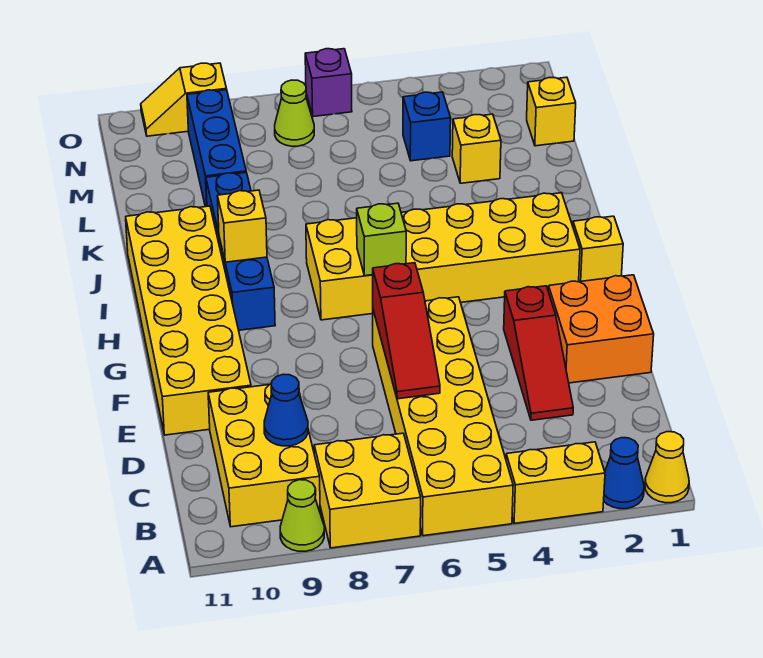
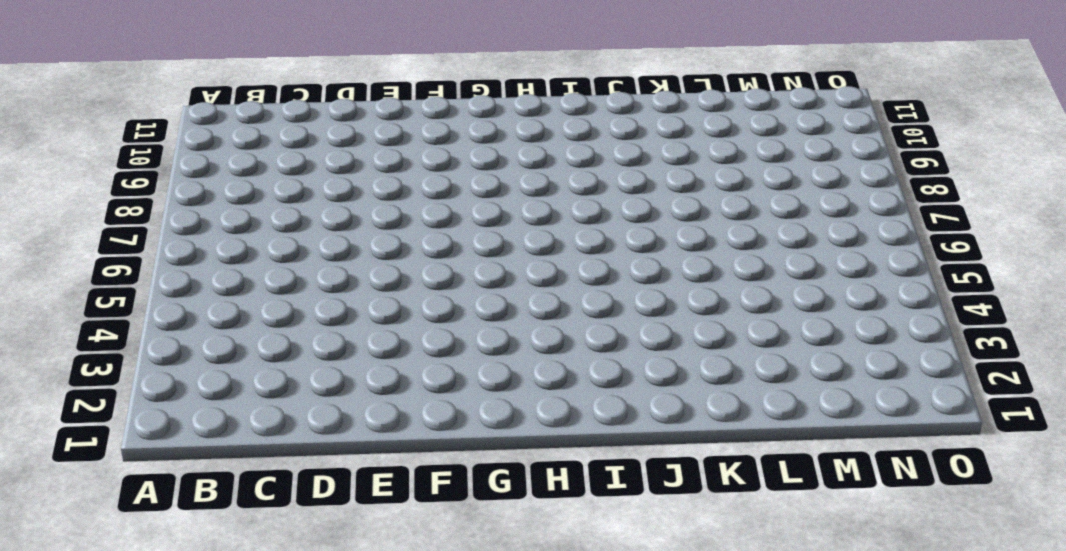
none -> yellow 1x1 cone [645,432,689,503]
none -> blue 1x1 cone [604,438,644,509]
none -> yellow 1x2 brick [506,442,605,524]

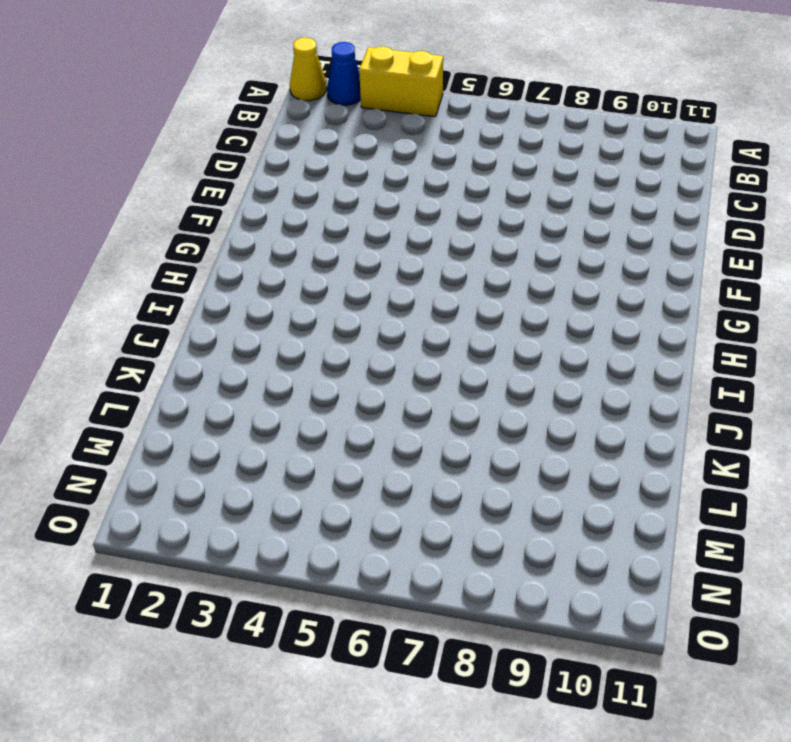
none -> yellow 2x6 brick [373,297,513,536]
none -> yellow 2x2 brick [314,433,421,548]
none -> lime 1x1 cone [280,480,324,551]

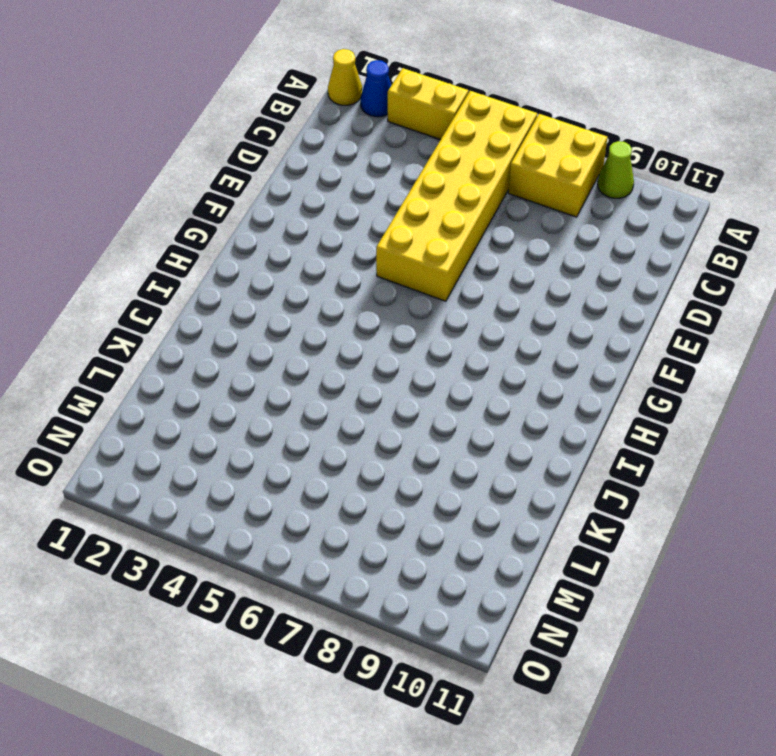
none -> yellow 2x3 brick [208,384,320,527]
none -> red 1x3 slope [504,286,573,420]
none -> orange 2x2 brick [548,275,654,383]

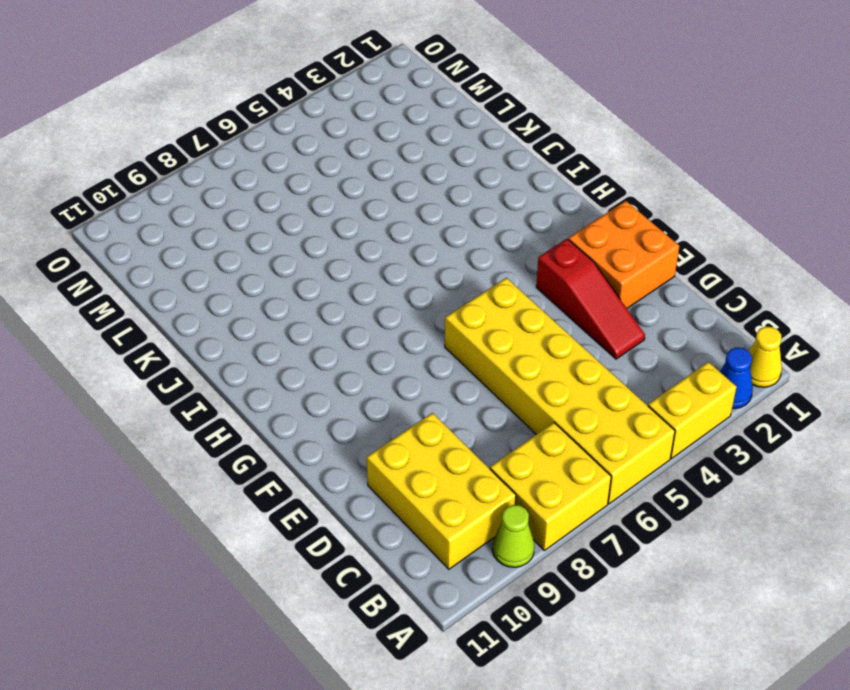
none -> yellow 2x6 brick [126,206,251,435]
none -> yellow 1x1 brick [573,216,623,282]
none -> yellow 2x6 brick [306,193,580,320]

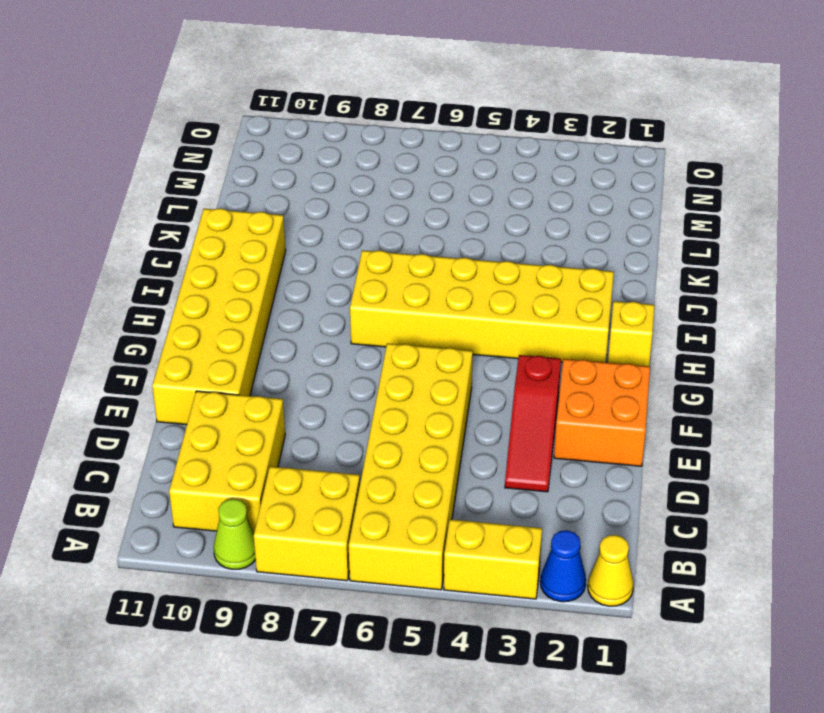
none -> blue 1x4 brick [206,172,275,330]
none -> yellow 1x1 brick [452,114,501,183]
none -> blue 1x3 brick [187,90,246,207]

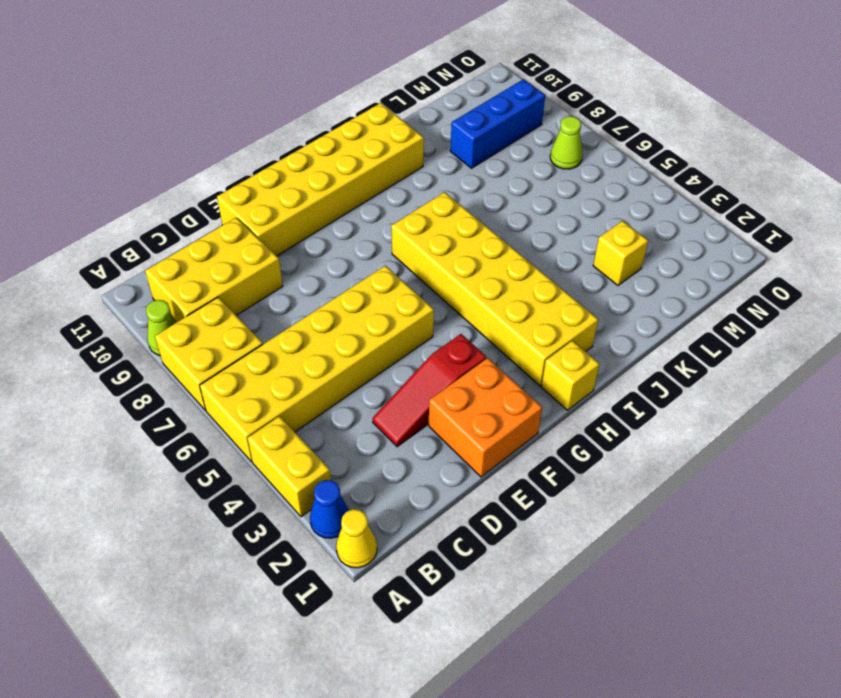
none -> blue 1x4 brick [206,172,275,330]
none -> yellow 1x1 brick [527,77,576,146]
none -> blue 1x1 brick [403,92,451,161]

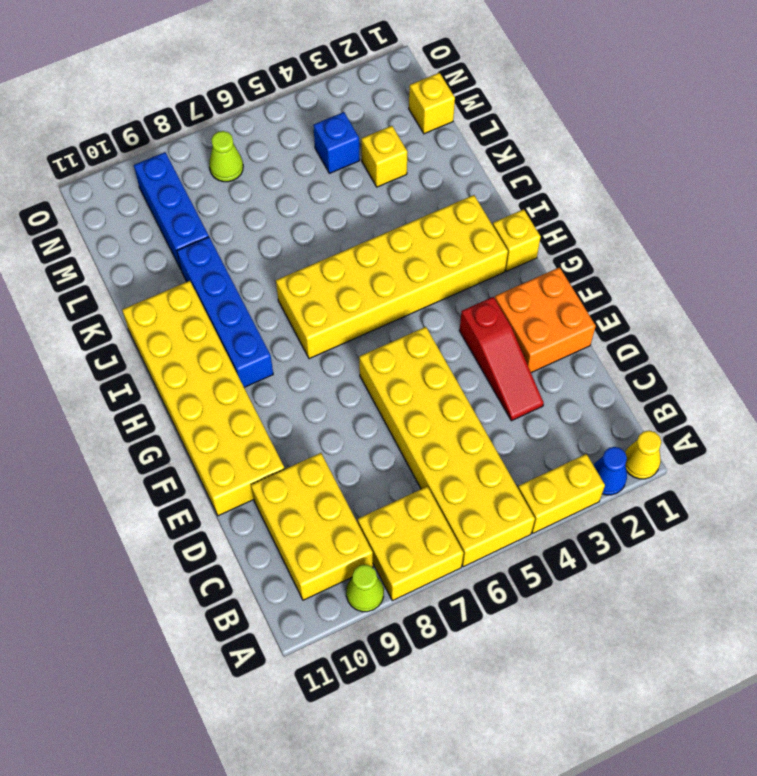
none -> purple 1x1 brick [305,49,352,117]
none -> yellow 1x2 slope [141,63,227,136]
none -> blue 1x1 cone [264,374,308,446]

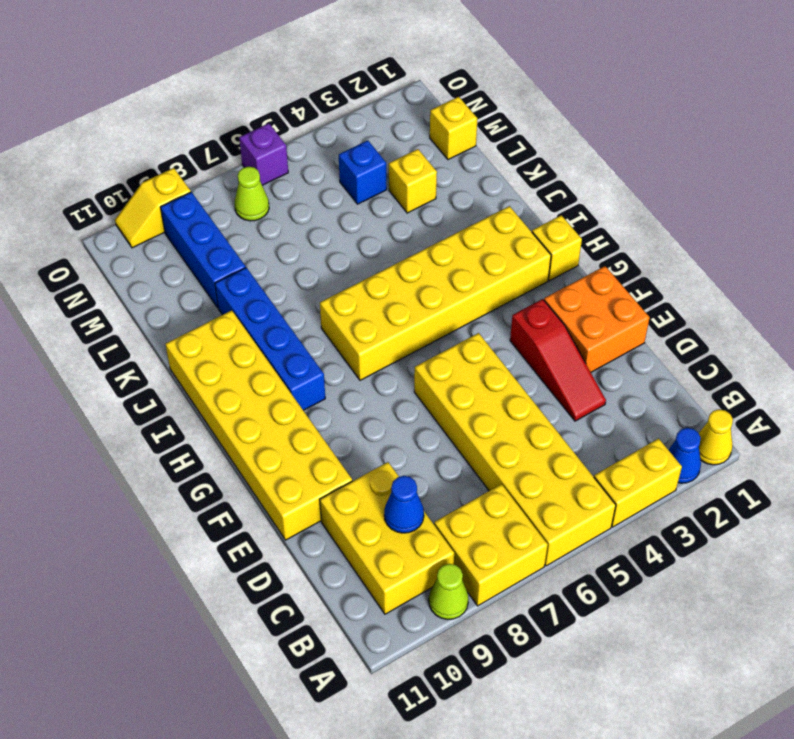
none -> red 1x3 slope [373,263,440,399]
none -> lime 1x1 brick [357,203,406,276]
none -> yellow 1x1 brick [217,190,267,262]

